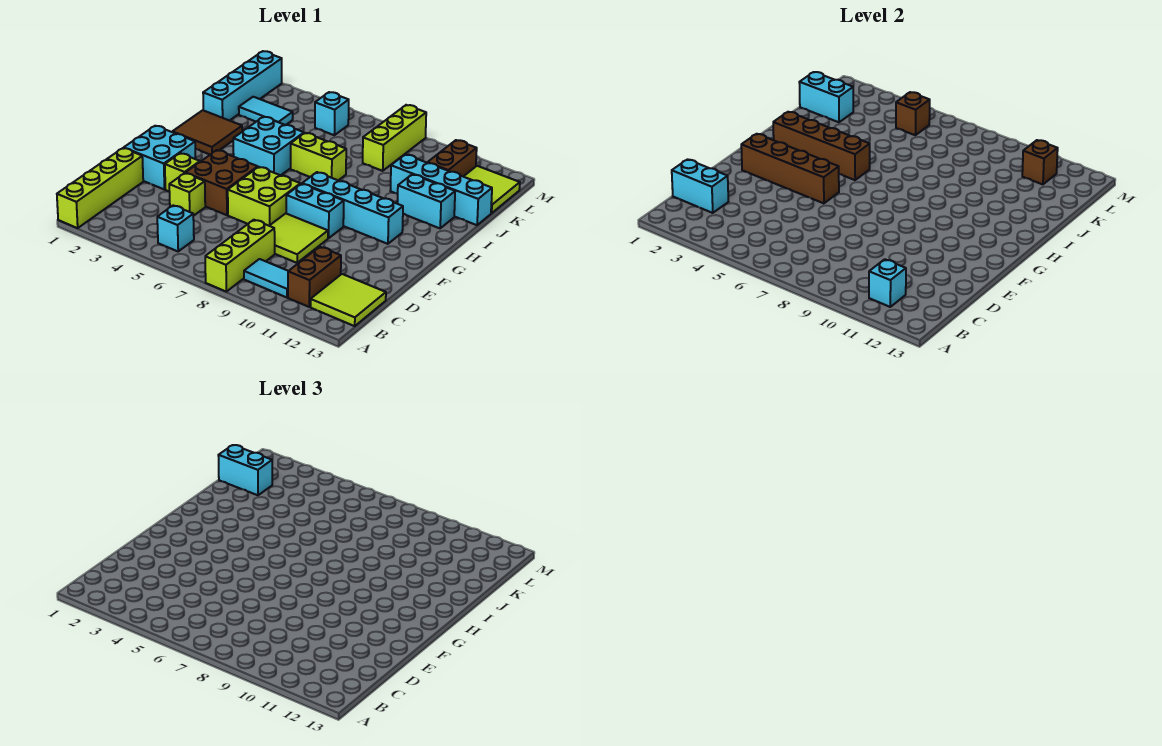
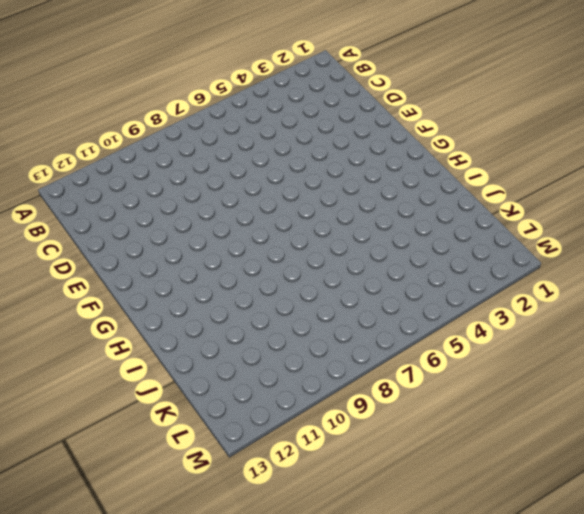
none -> lime 1x4 brick [57,148,143,228]
none -> lime 1x3 brick [205,220,275,292]
none -> cyan 1x1 brick [157,205,194,251]
none -> cyan 1x2 tile [244,259,288,297]

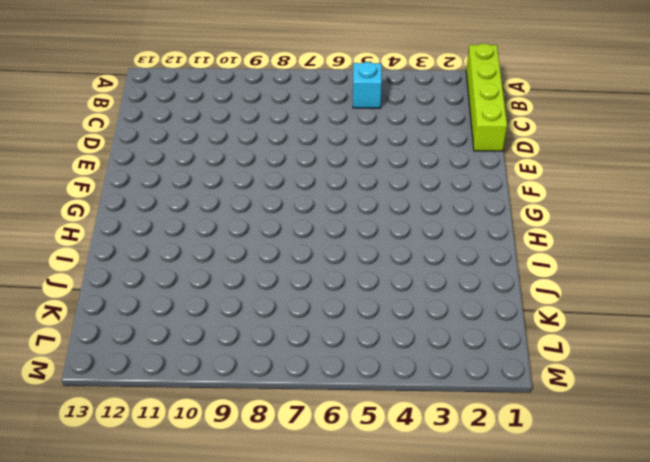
none -> lime 1x3 brick [205,220,275,292]
none -> cyan 1x2 tile [244,259,288,297]
none -> brown 1x2 brick [288,247,341,307]
none -> lime 2x2 tile [311,274,386,326]

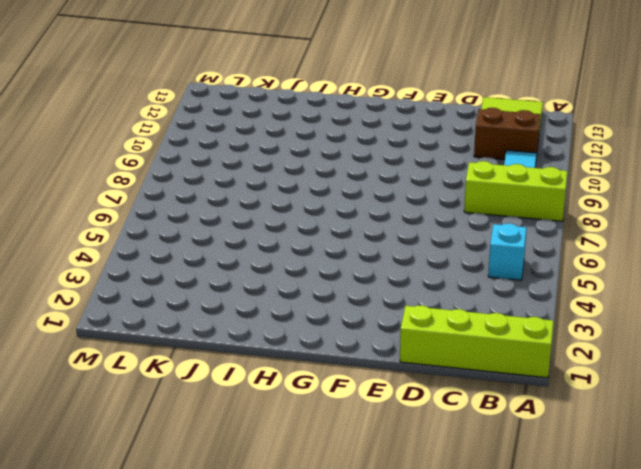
none -> lime 1x1 brick [169,173,205,216]
none -> lime 2x2 tile [270,213,328,263]
none -> cyan 2x2 brick [124,126,196,190]
none -> lime 1x1 brick [165,153,200,191]

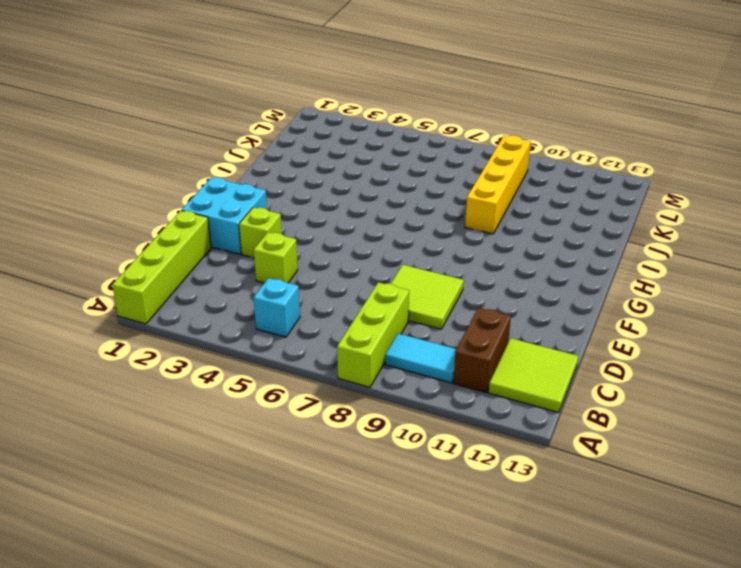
yellow 1x4 brick [465,135,531,234] -> none
none -> brown 2x2 brick [186,150,258,215]
none -> lime 2x2 brick [228,167,300,226]
none -> cyan 1x2 brick [286,184,344,238]
none -> cyan 1x4 brick [302,172,403,244]

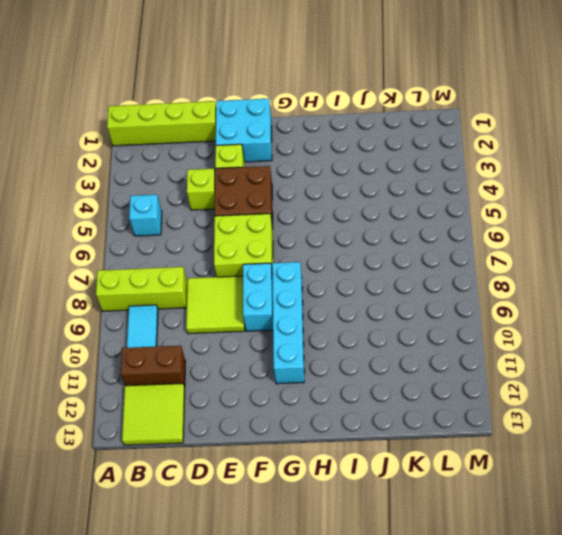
none -> brown 2x2 tile [173,110,242,155]
none -> cyan 2x2 brick [233,117,304,175]
none -> lime 1x2 brick [291,133,346,180]
none -> cyan 1x2 brick [397,174,455,228]

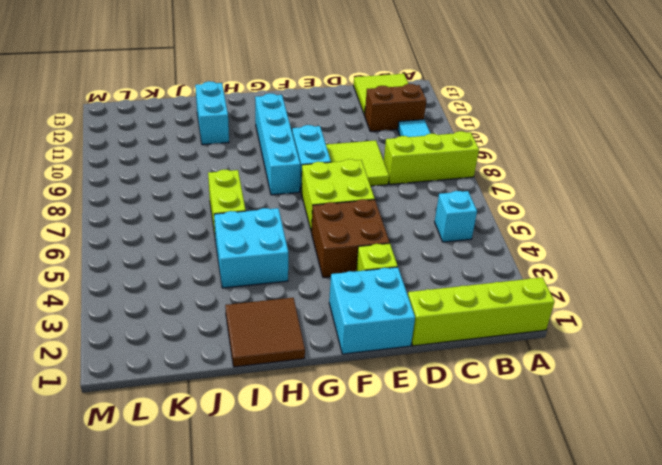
none -> lime 1x1 brick [169,173,205,216]
none -> cyan 1x4 brick [203,51,282,121]
none -> cyan 1x4 brick [390,154,492,225]
none -> cyan 1x2 tile [239,97,293,125]

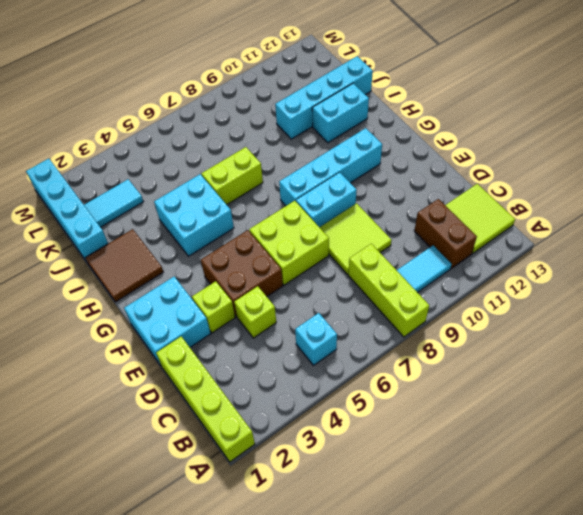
none -> lime 1x3 brick [363,105,426,171]
none -> brown 1x2 brick [428,140,477,177]
none -> lime 2x2 tile [464,166,520,213]
none -> cyan 1x1 brick [315,92,349,135]

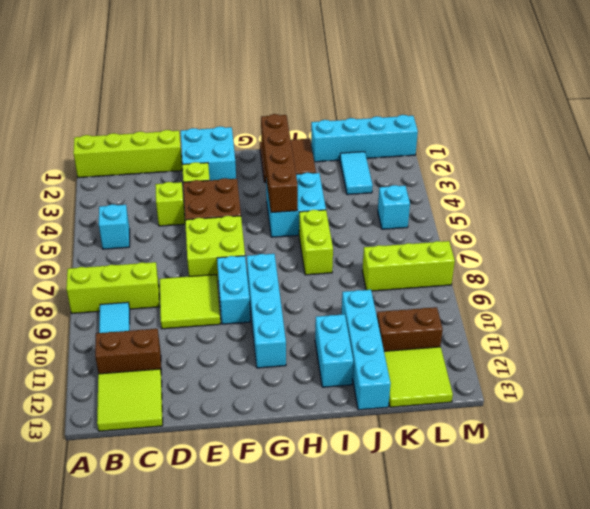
none -> cyan 1x1 brick [869,259,906,307]
none -> cyan 1x2 brick [672,159,728,213]
none -> brown 1x4 brick [741,134,839,203]
none -> cyan 1x2 brick [799,72,853,122]

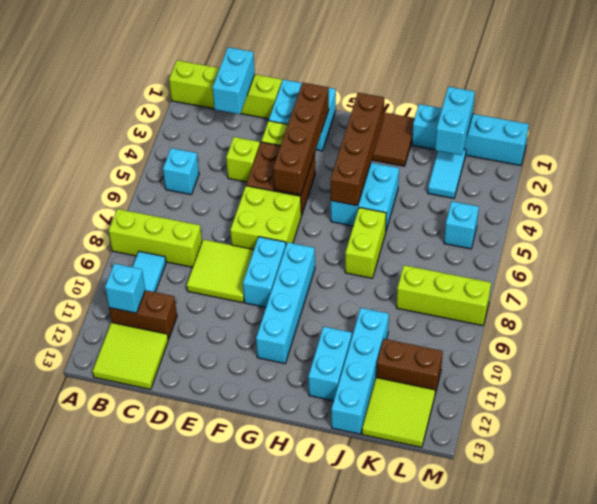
none -> brown 1x1 brick [896,92,930,135]
none -> brown 1x1 brick [1022,140,1058,184]
none -> cyan 1x2 brick [218,445,272,495]

